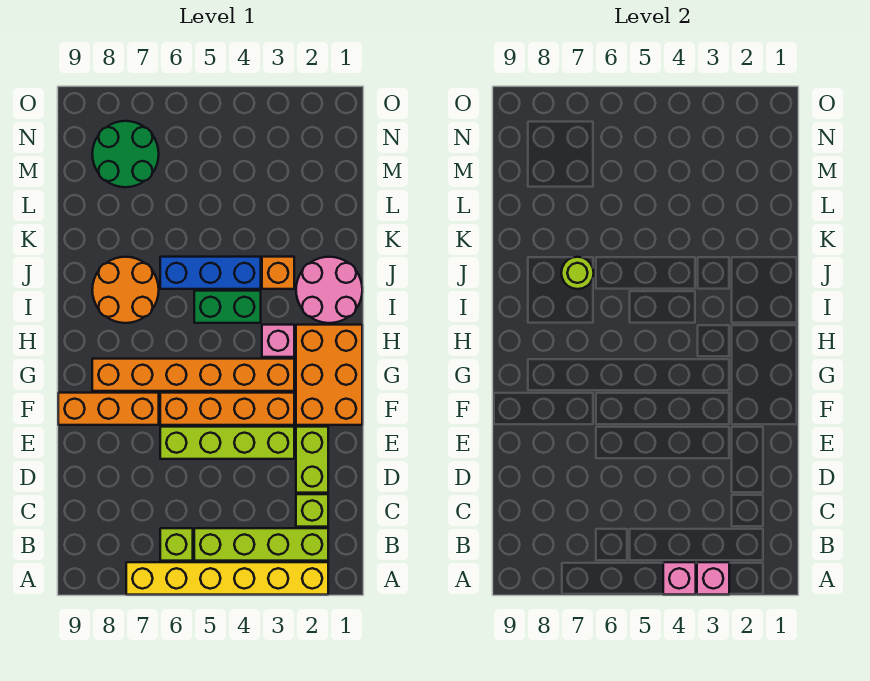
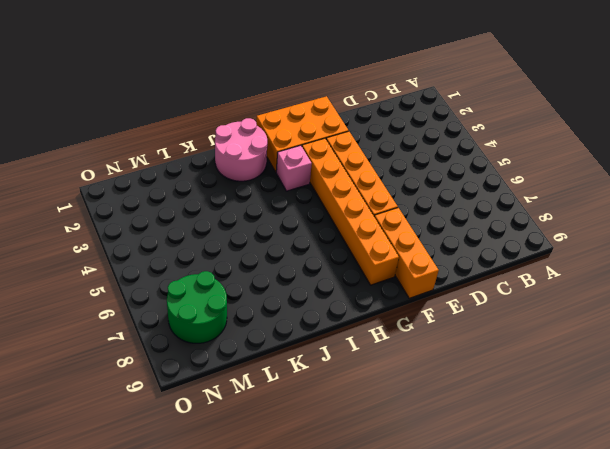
none -> yellow 1x6 brick [126,562,328,595]
none -> lime 1x4 brick [194,528,328,561]
none -> lime 1x1 brick [160,528,193,561]

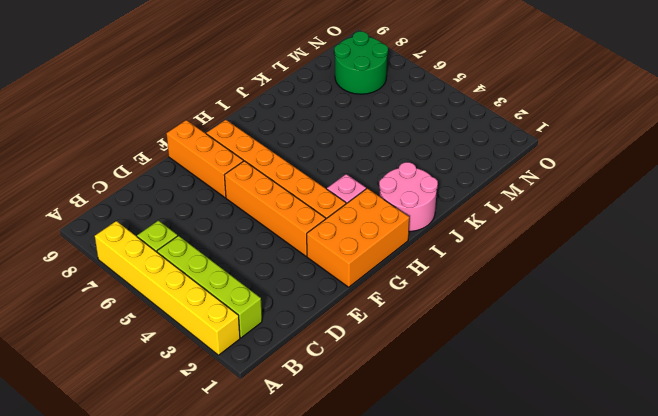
none -> lime 1x1 brick [296,494,328,527]
none -> lime 1x2 brick [296,427,328,493]
none -> lime 1x4 brick [160,427,294,459]

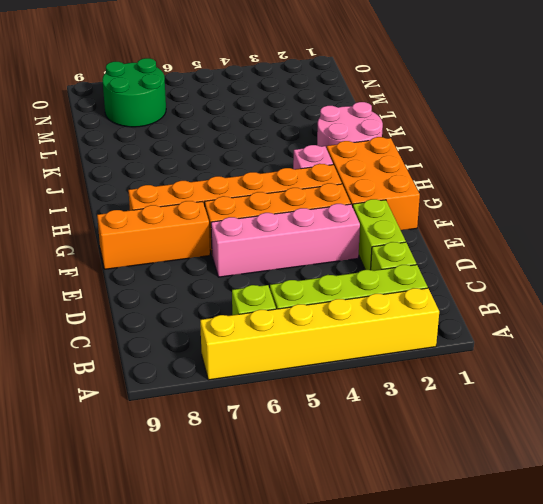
pink 1x4 brick [211,204,360,277] -> lime 1x4 brick [160,427,294,459]
none -> green 1x2 brick [194,291,261,323]
none -> orange 2x2 round brick [92,257,159,323]
none -> orange 1x1 brick [262,257,294,289]

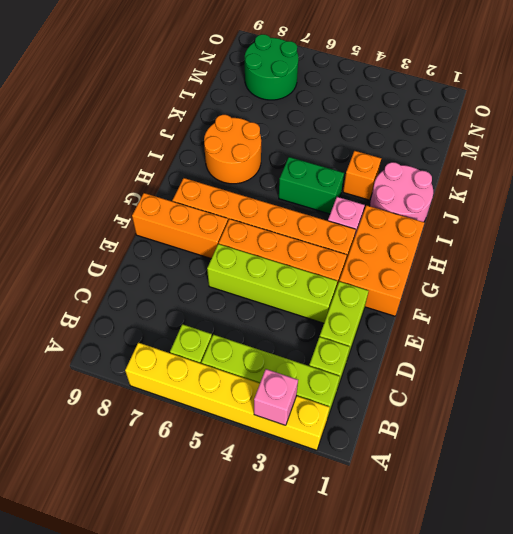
none -> blue 1x3 brick [160,257,261,289]
none -> pink 1x1 brick [663,562,696,595]
none -> lime 1x1 round brick [561,257,594,289]

